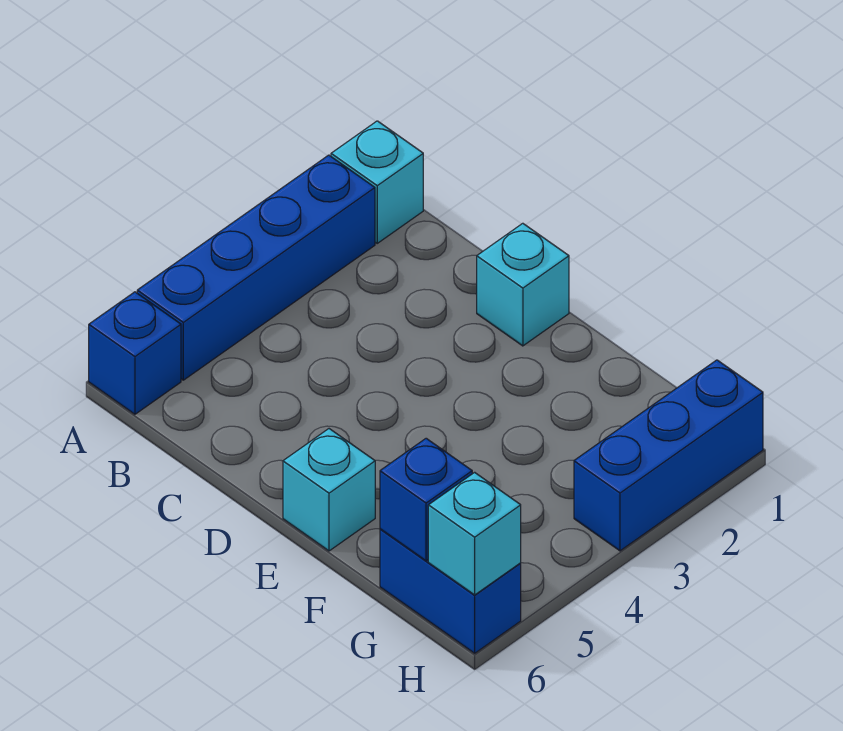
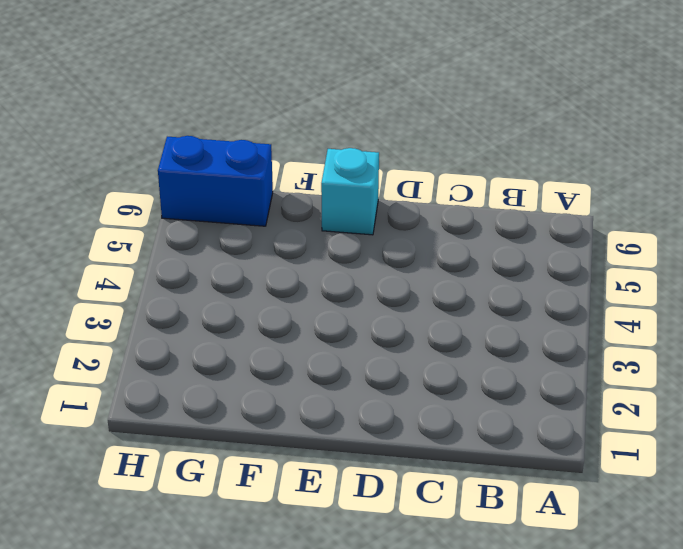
none -> cyan 1x1 brick [331,121,423,243]
none -> blue 1x4 brick [137,155,375,380]

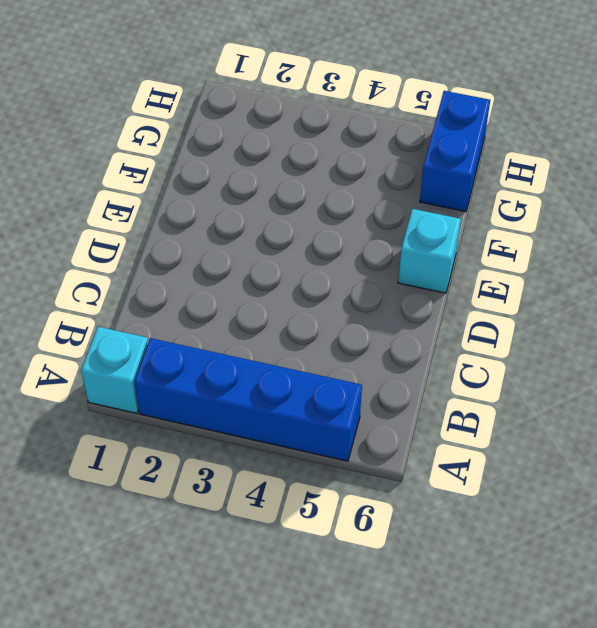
none -> blue 1x1 brick [89,292,181,414]
none -> cyan 1x1 brick [477,223,569,346]

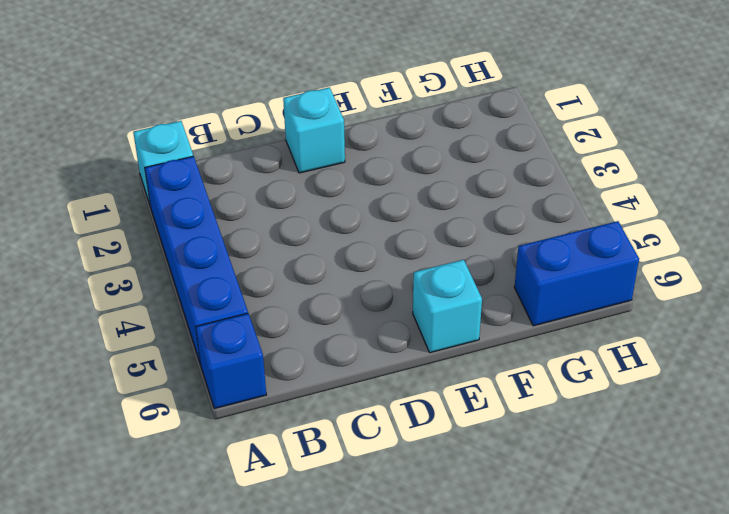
none -> blue 1x3 brick [574,360,763,551]
none -> blue 1x1 brick [380,438,472,561]

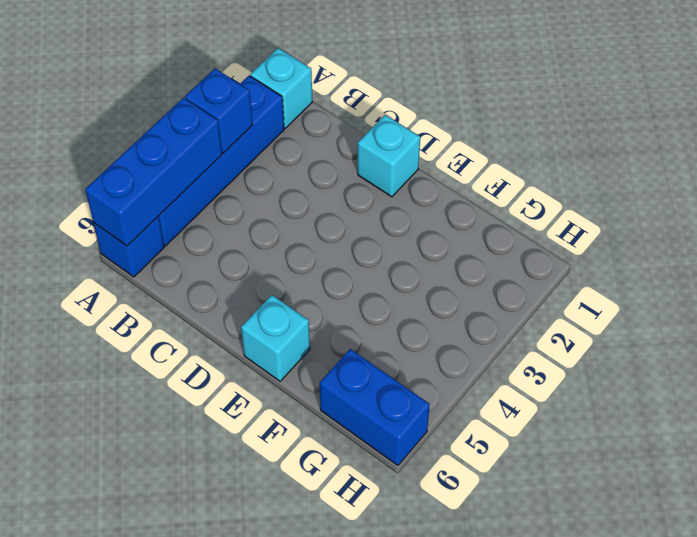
blue 1x1 brick [185,68,252,153] -> blue 1x1 brick moved to [380,438,472,561]
blue 1x3 brick [85,98,222,246] -> blue 1x3 brick moved to [574,360,763,551]
none -> cyan 1x1 brick [428,472,521,595]

